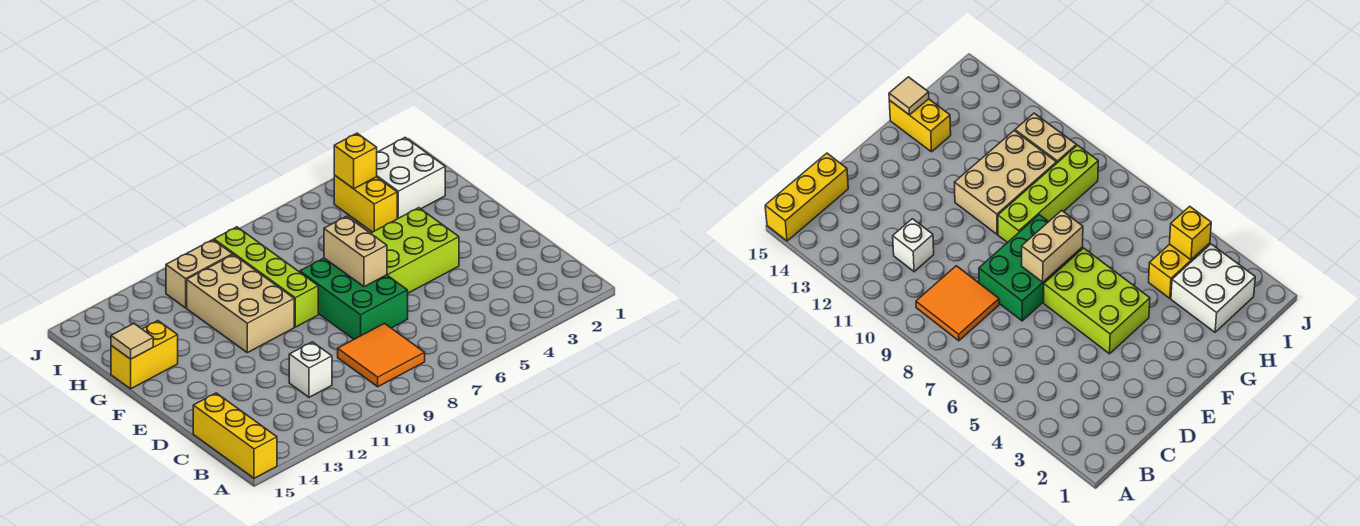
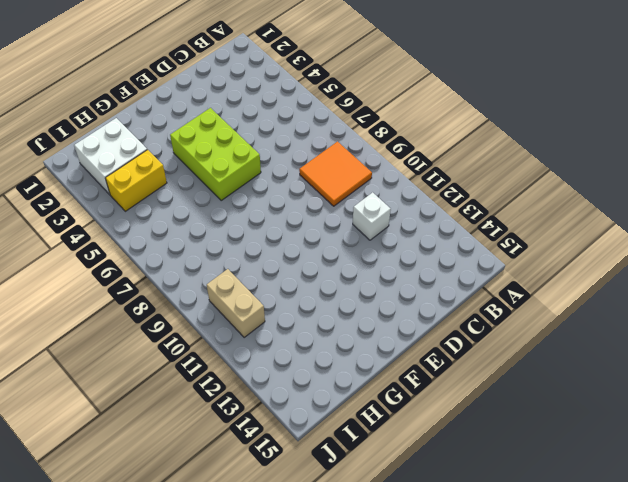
none -> yellow 1x3 brick [193,393,277,478]
none -> green 2x3 brick [300,258,408,339]
none -> lime 1x4 brick [214,227,318,327]

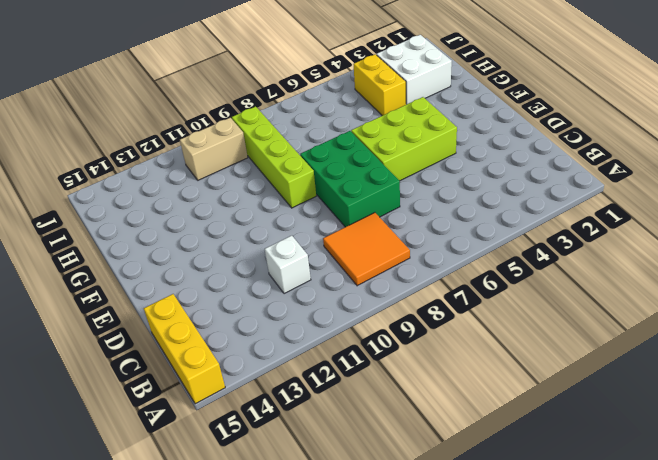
none -> tan 2x3 brick [187,255,294,353]
none -> yellow 1x2 brick [111,321,178,389]
none -> tan 1x2 brick [324,216,387,287]

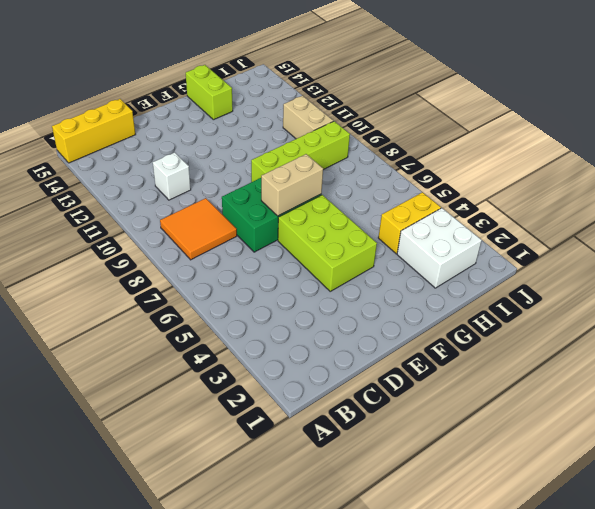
lime 1x2 brick [186,65,233,120] -> yellow 1x2 brick [111,321,178,389]
none -> tan 2x3 brick [187,255,294,353]
none -> tan 1x1 tile [111,323,153,359]
none -> yellow 1x1 brick [334,133,377,189]

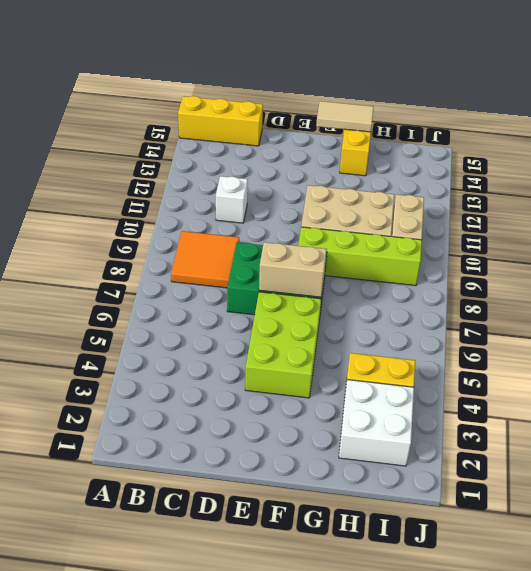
tan 1x2 tile [316,101,374,132] -> tan 1x1 tile [111,323,153,359]
none -> yellow 1x1 brick [334,133,377,189]

